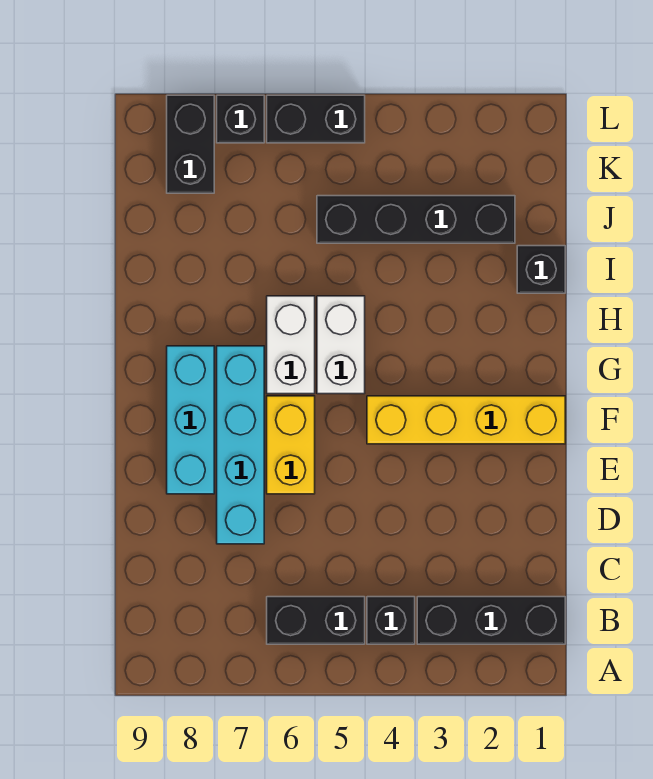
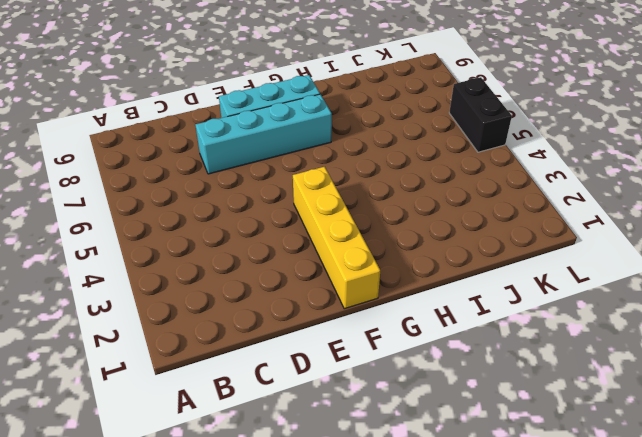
none -> black 1x3 brick [417,597,565,644]
none -> black 1x1 brick [367,597,415,644]
none -> black 1x2 brick [267,597,365,644]

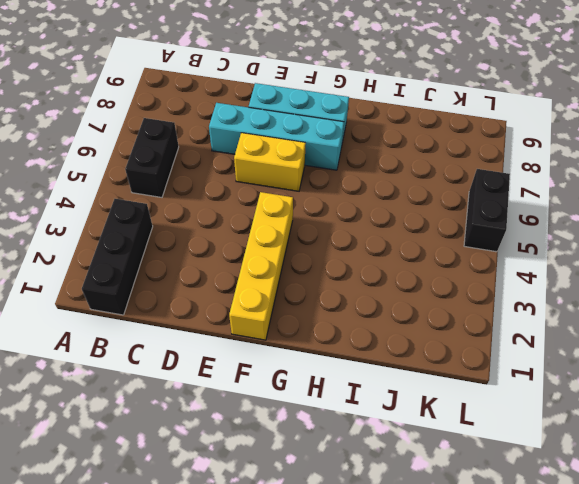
none -> black 1x1 brick [367,597,415,644]
none -> white 1x2 brick [317,296,365,394]
none -> white 1x2 brick [267,296,315,394]

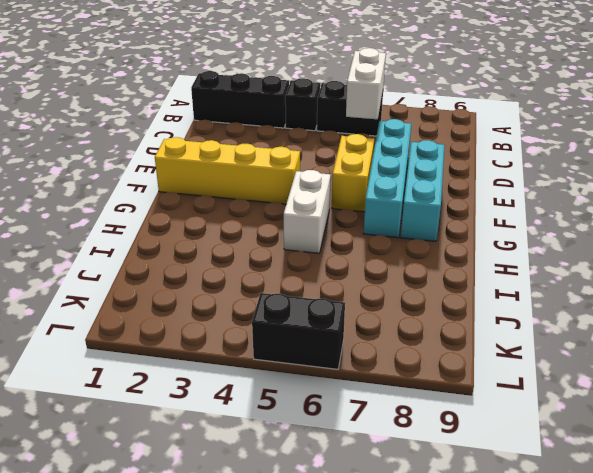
white 1x2 brick [346,48,386,119] -> white 1x2 brick moved to [267,296,315,394]
none -> black 1x1 brick [517,246,565,293]
none -> black 1x4 brick [317,196,515,243]
none -> black 1x2 brick [167,95,214,193]

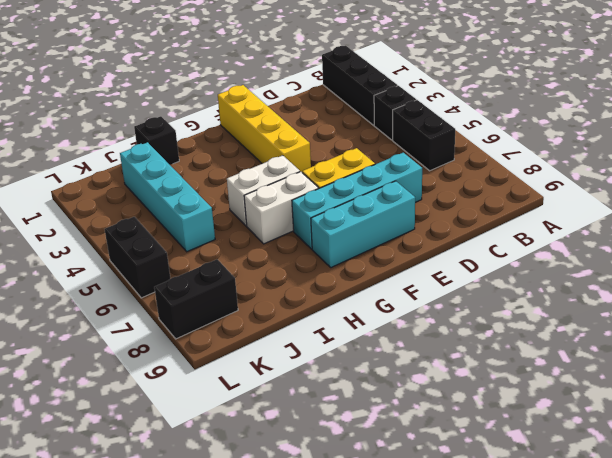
cyan 1x4 brick [120,142,215,252] -> black 1x4 brick [317,196,515,243]
none -> black 1x1 brick [217,95,264,143]

